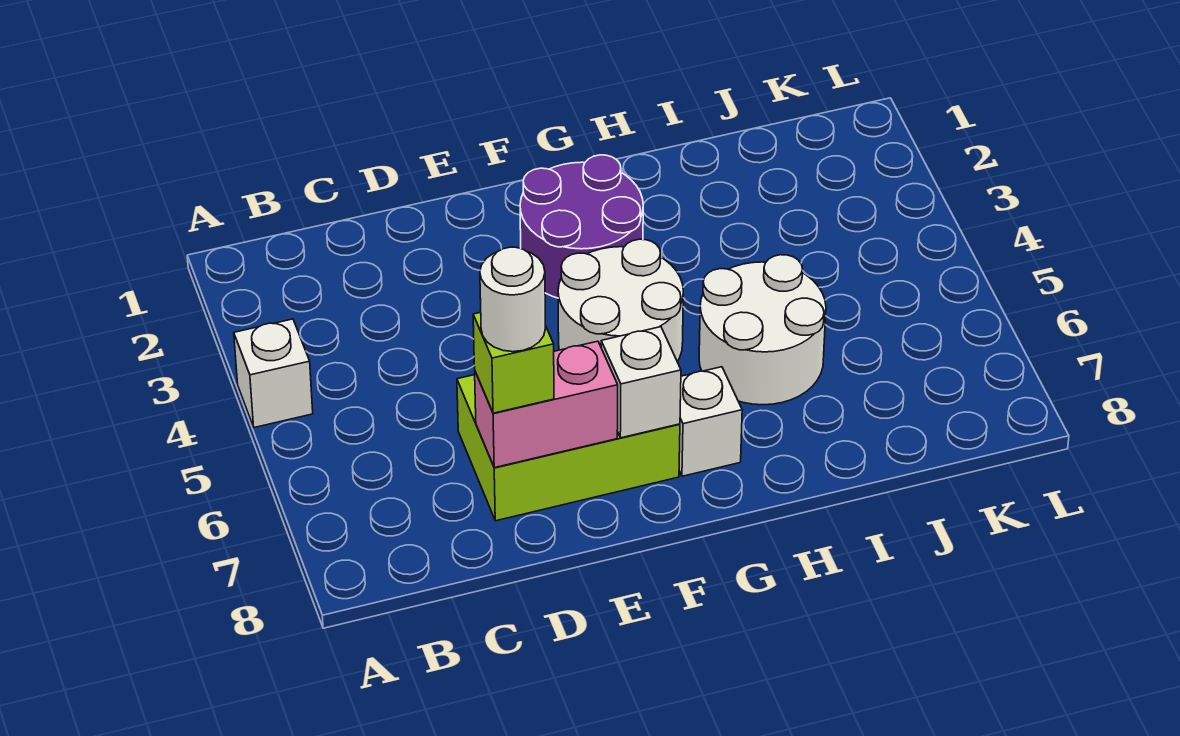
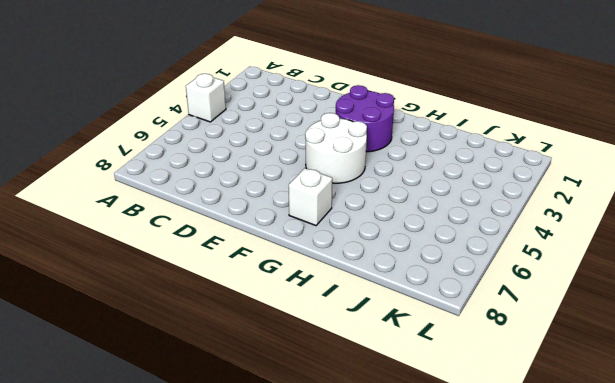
none -> lime 2x3 brick [457,375,680,521]
none -> white 2x2 round brick [699,255,826,405]

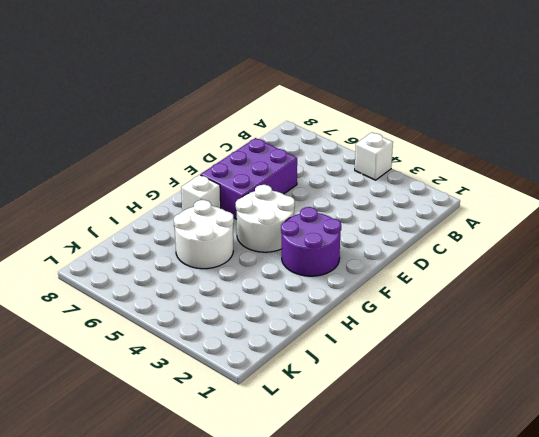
purple 2x3 brick [201,138,297,219] -> lime 2x3 brick [457,375,680,521]
none -> pink 1x2 brick [475,341,618,468]
none -> white 1x1 brick [601,327,681,438]

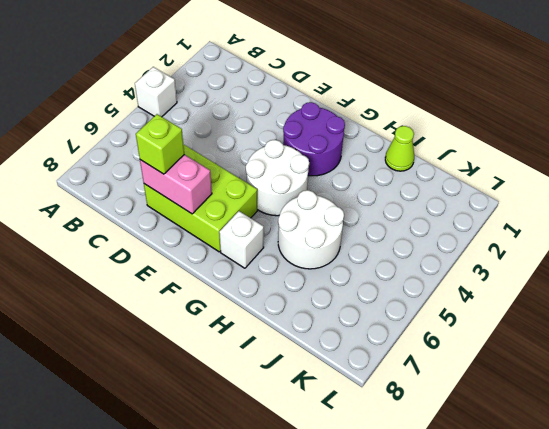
lime 1x1 cone [385,126,414,171] -> none
none -> white 1x1 brick [601,327,681,438]
none -> white 1x1 round brick [480,247,545,352]

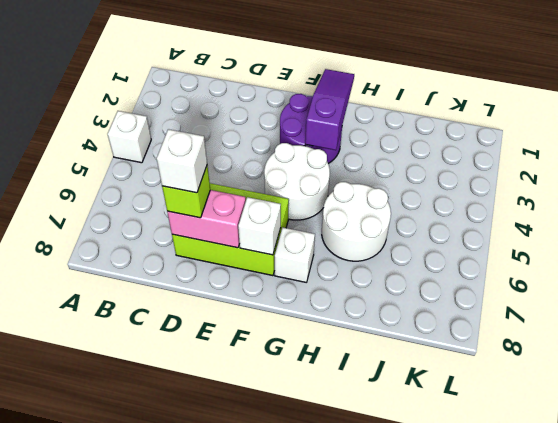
white 1x1 brick [157,129,207,193] -> white 1x1 round brick [480,247,545,352]
purple 1x3 slope [305,69,354,150] -> none

